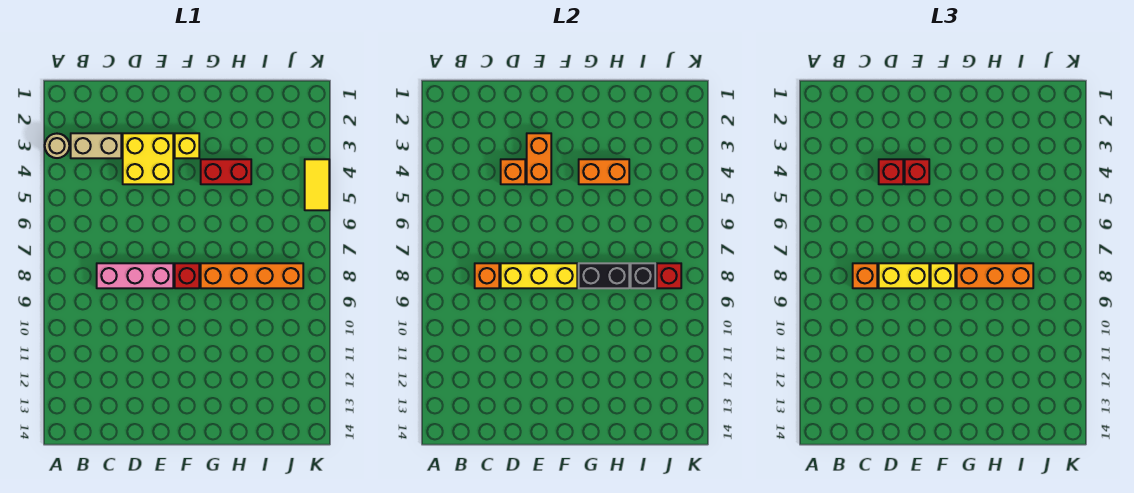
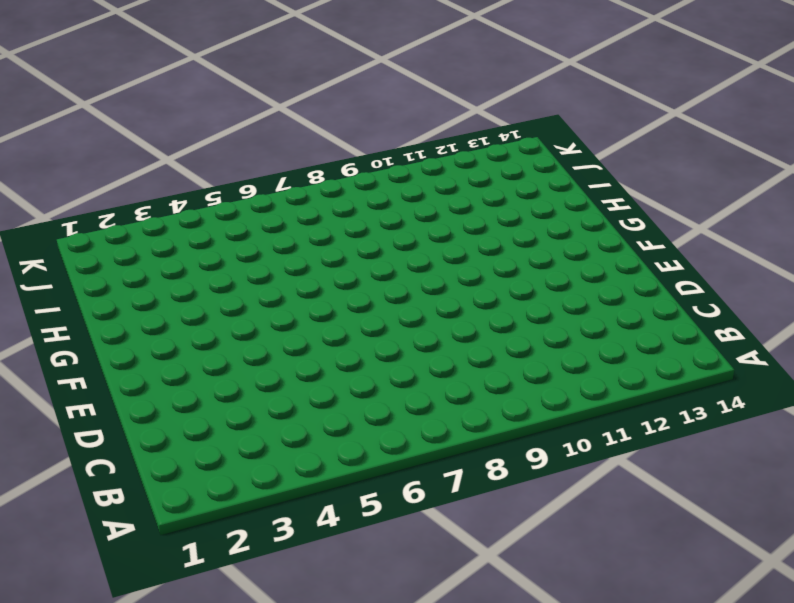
none -> tan 1x1 round brick [45,134,69,158]
none -> tan 1x2 brick [71,133,121,158]
none -> pink 1x3 brick [97,263,173,288]

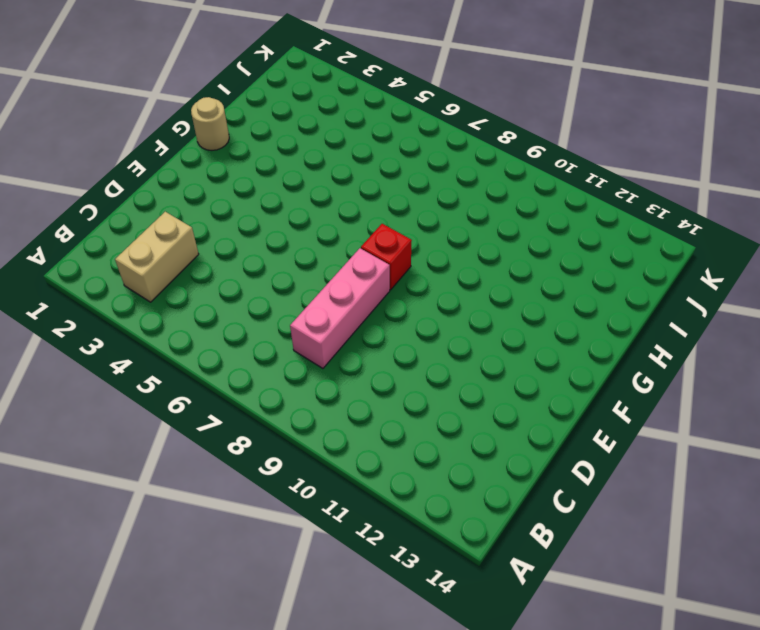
tan 1x1 round brick [191,97,229,150] -> tan 1x1 round brick moved to [45,134,69,158]
none -> yellow 2x2 brick [123,133,173,184]
none -> yellow 1x1 brick [175,133,199,158]
none -> red 1x2 brick [201,159,251,184]

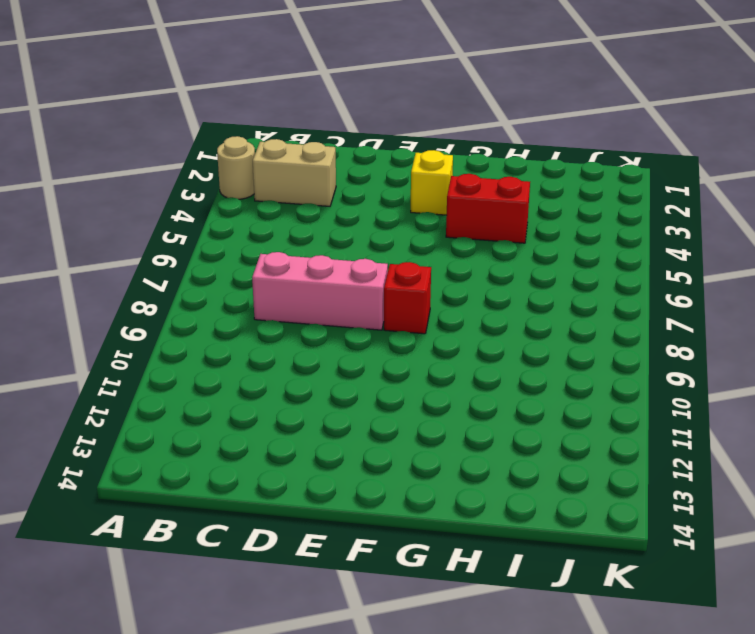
none -> yellow 2x2 brick [123,133,173,184]
none -> orange 1x4 brick [201,263,303,288]
none -> yellow 1x2 tile [305,159,329,210]

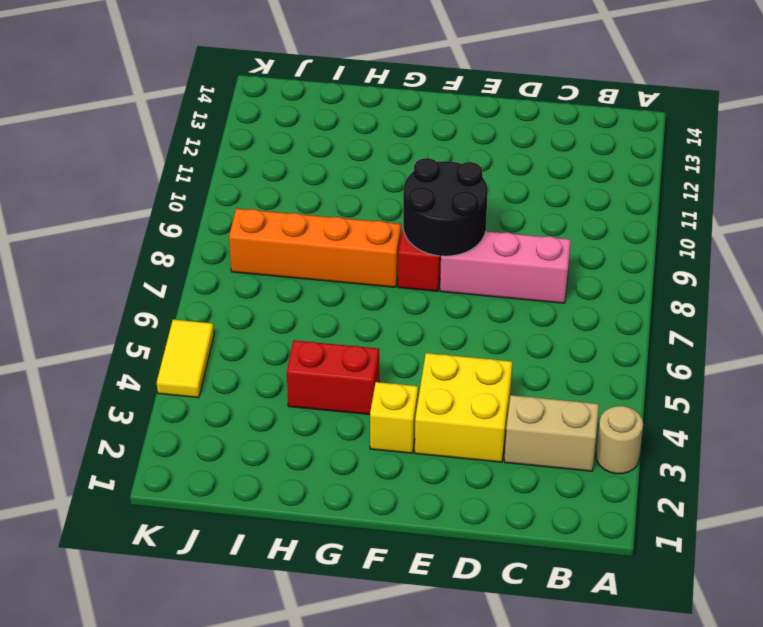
black 2x2 round brick [403,158,488,256] -> yellow 1x3 brick [501,263,577,288]
none -> orange 1x1 brick [475,263,499,288]
none -> orange 1x1 brick [501,159,525,184]
none -> orange 1x2 brick [527,133,551,184]

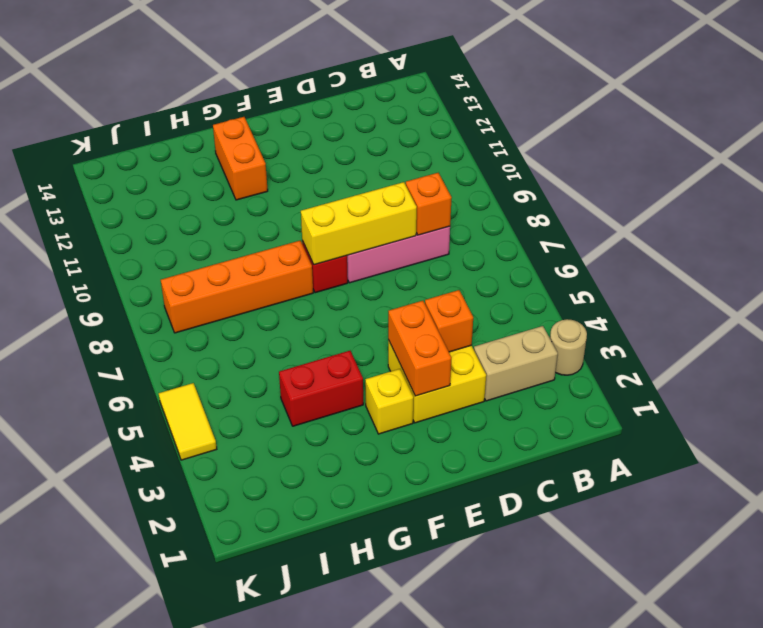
orange 1x2 brick [213,117,268,200] -> orange 1x2 brick turned to [579,159,629,184]
none -> black 1x2 brick [579,263,629,288]
none -> black 1x1 brick [631,263,655,288]
none -> red 1x1 brick [657,263,681,288]

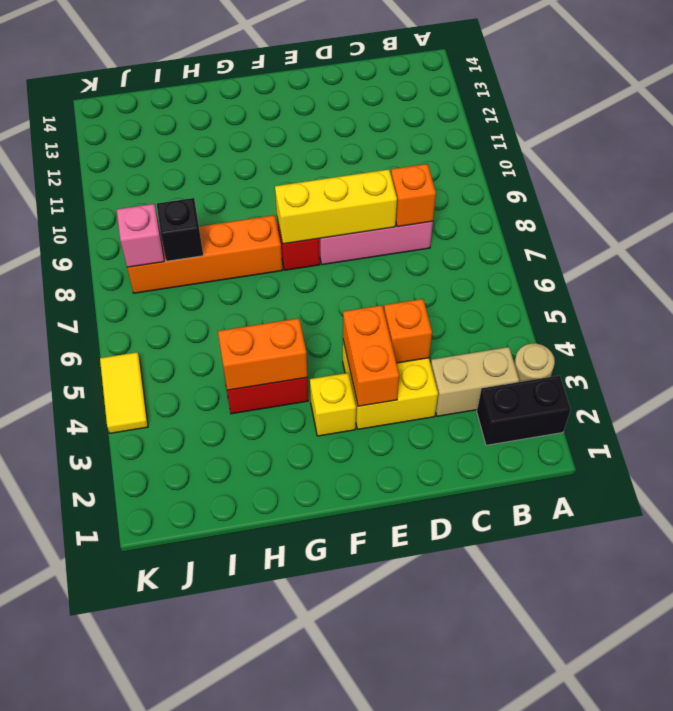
black 1x2 brick [477,375,571,445] -> black 1x2 brick moved to [579,263,629,288]
pink 1x1 brick [117,204,164,267] -> red 1x1 brick [657,263,681,288]
none -> orange 1x1 brick [853,263,877,288]
none -> red 1x1 brick [879,159,903,184]
none -> yellow 1x2 brick [879,263,929,288]

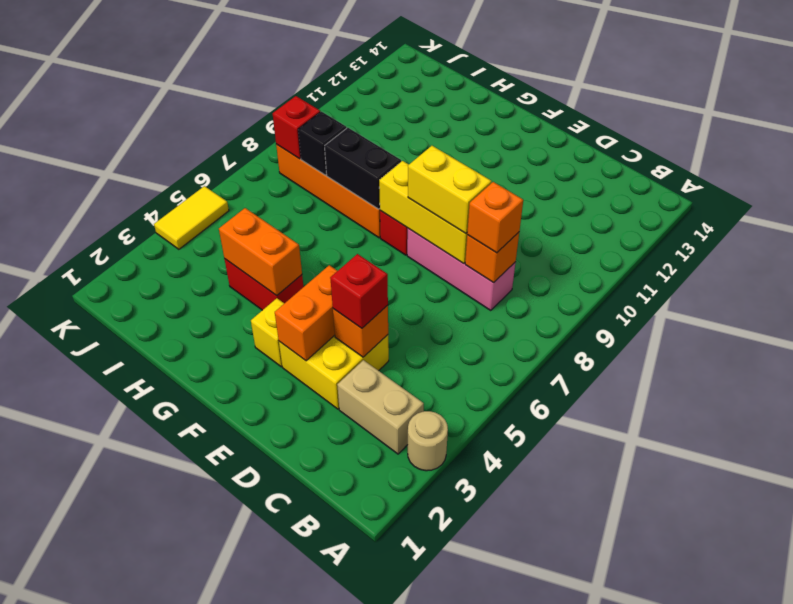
none -> red 1x1 brick [905,159,929,184]
none -> yellow 1x1 brick [931,263,955,288]
none -> orange 1x3 brick [957,263,1033,288]

